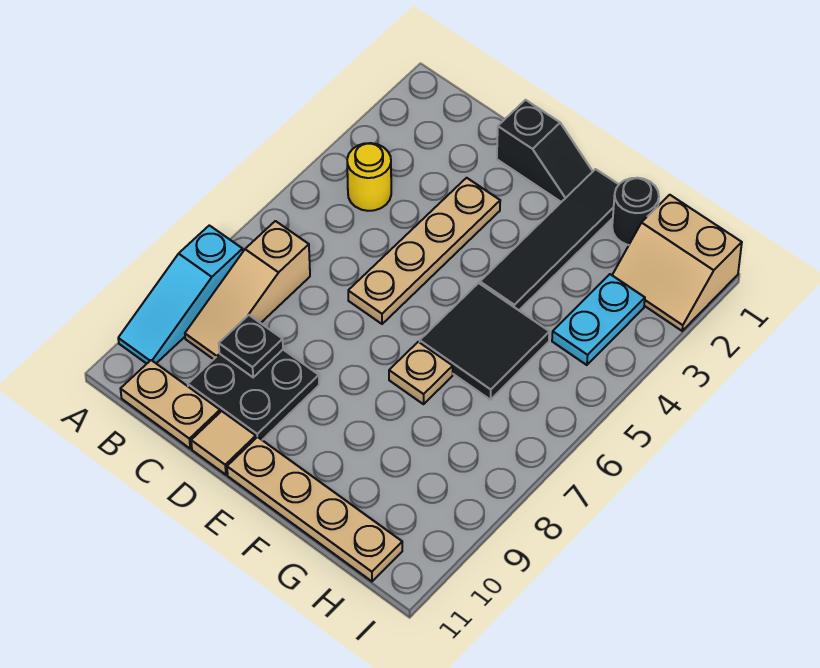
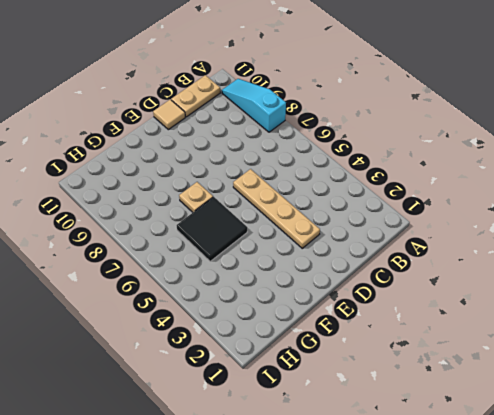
none -> yellow 1x1 round brick [347,143,391,211]
none -> tan 1x3 slope [185,221,310,359]
none -> black 2x2 plate [188,350,319,440]

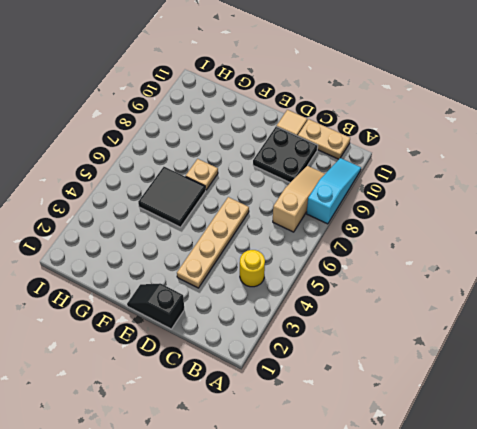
none -> tan 1x4 plate [227,437,402,581]
none -> black 1x4 tile [480,169,619,310]
none -> black 1x1 round brick [612,178,659,245]

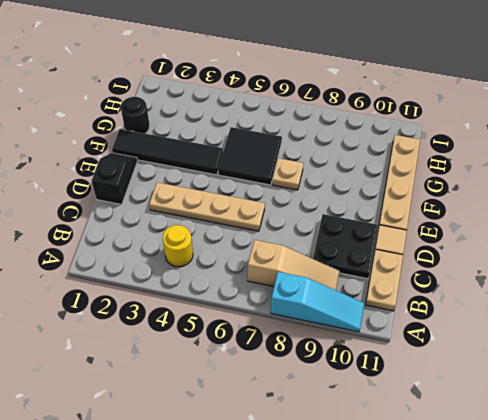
none -> tan 2x2 slope [612,195,742,331]
none -> cyan 1x2 plate [552,274,645,365]
none -> black 1x1 plate [219,315,283,377]

